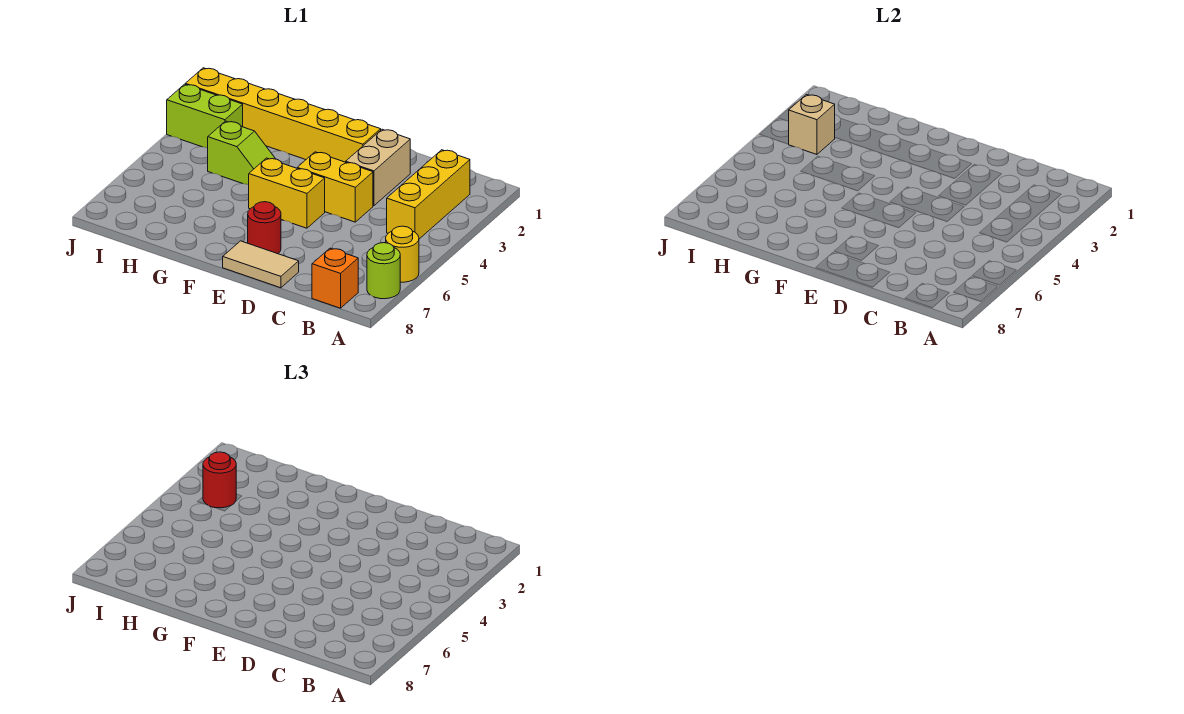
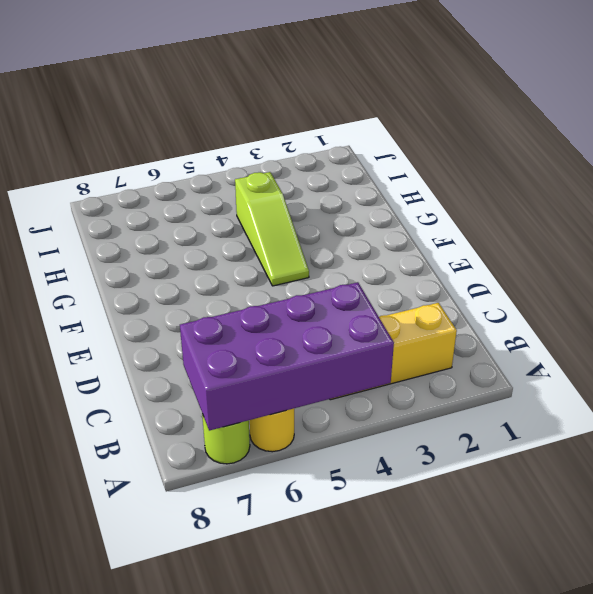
purple 2x4 brick [180,282,394,431] -> none
lime 1x3 slope [235,172,309,286] -> lime 1x2 slope [208,121,275,185]
none -> orange 1x1 brick [312,248,358,308]
none -> tan 1x2 brick [346,129,410,206]
none -> yellow 1x2 brick [297,152,373,222]

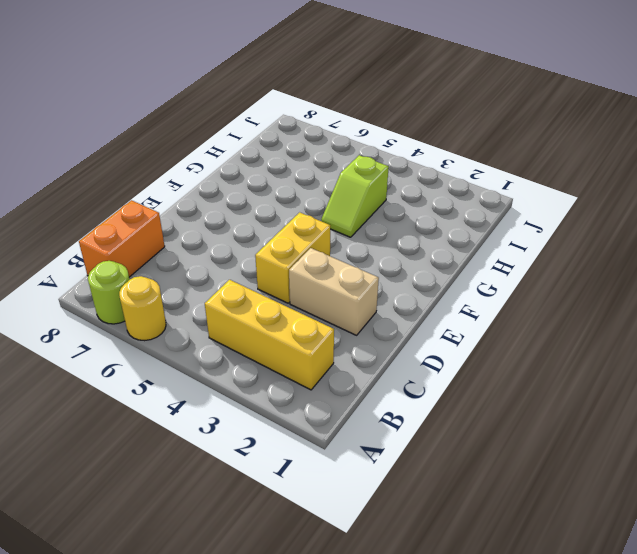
orange 1x2 brick [79,200,165,277] -> orange 1x1 brick [312,248,358,308]
none -> tan 1x2 tile [223,241,299,288]
none -> yellow 1x6 brick [185,68,381,162]
none -> yellow 1x2 brick [249,158,325,228]

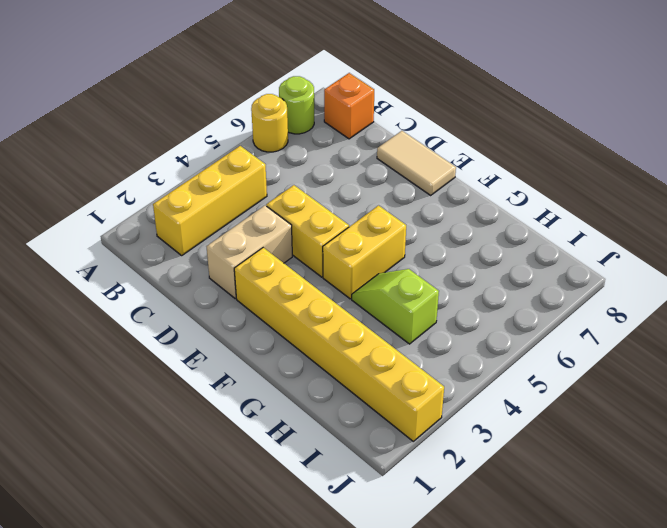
yellow 1x2 brick [323,205,406,299] -> yellow 1x2 brick turned to [249,158,325,228]
none -> red 1x1 round brick [248,202,281,254]
none -> lime 1x2 brick [167,84,243,148]
none -> tan 1x1 brick [788,95,835,154]

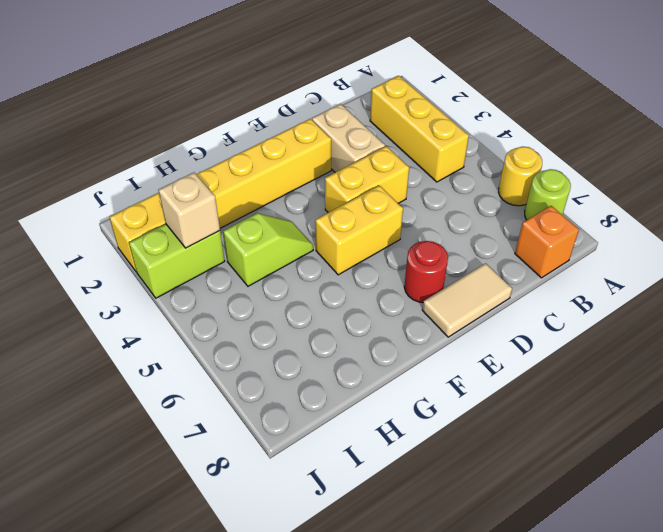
none -> red 1x1 round brick [203,452,236,508]

